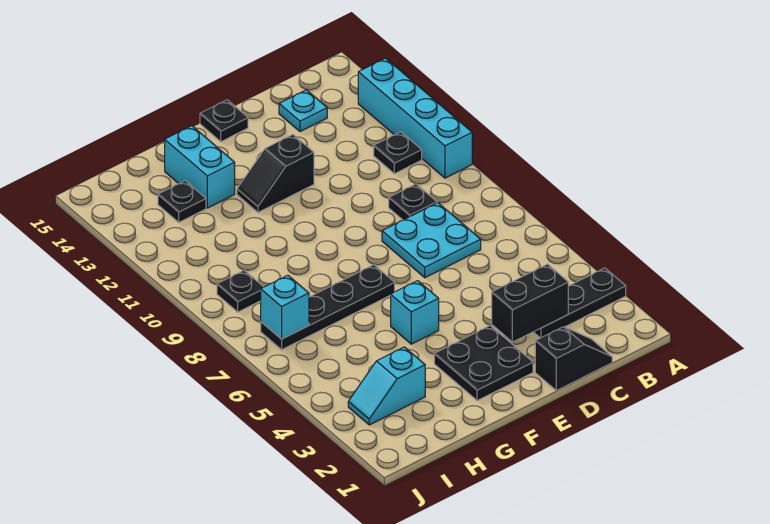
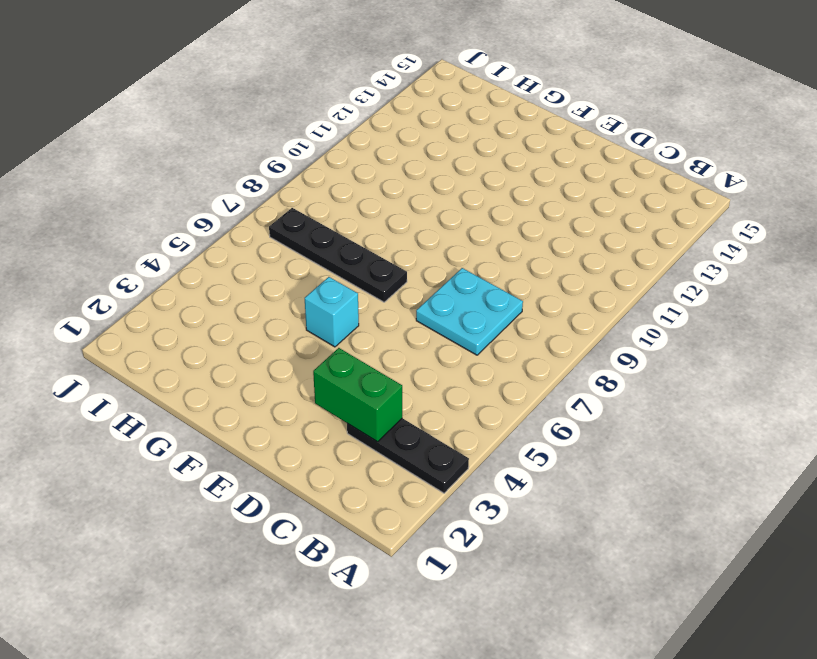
green 1x2 brick [313,348,402,442] -> black 1x2 brick [492,264,568,342]
none -> cyan 1x4 brick [358,58,472,178]
none -> black 1x1 plate [374,132,422,174]
none -> black 1x2 slope [535,327,612,391]

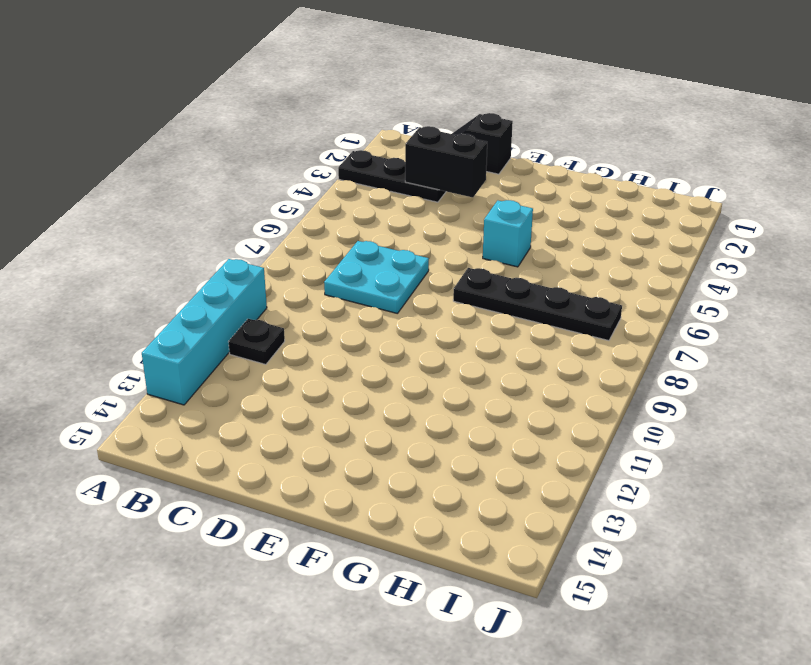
none -> black 1x1 plate [389,184,437,220]
none -> cyan 1x1 plate [279,90,327,132]
none -> black 2x2 plate [434,326,533,401]

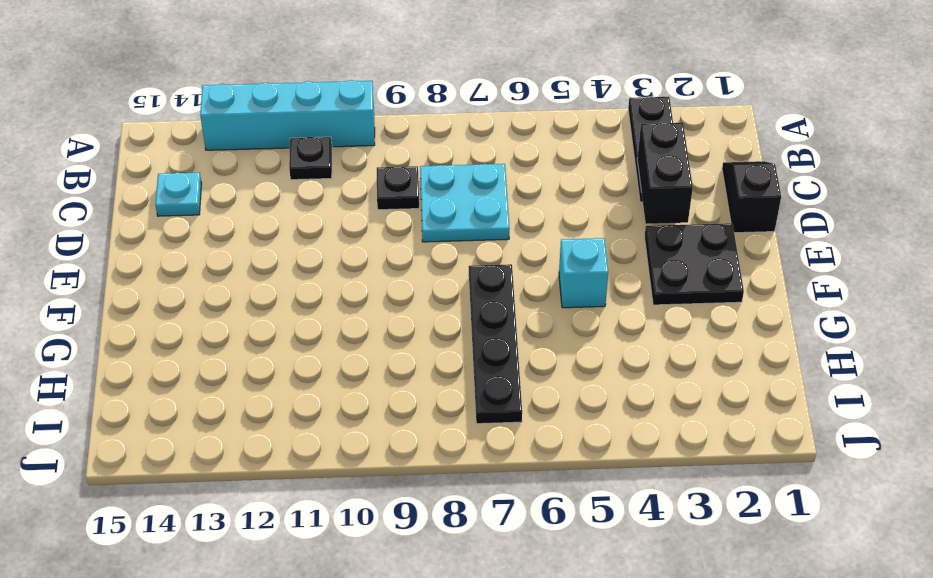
none -> black 1x2 slope [237,135,314,212]
none -> black 1x1 plate [200,100,248,142]
none -> cyan 1x2 brick [165,126,235,208]

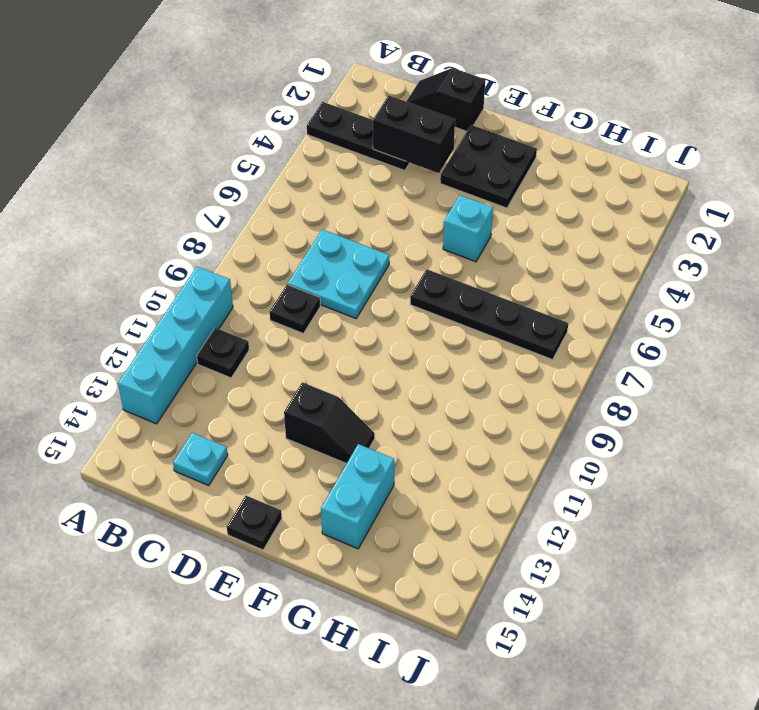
none -> cyan 1x2 slope [348,347,425,425]
none -> black 1x1 plate [158,181,206,222]
none -> black 1x1 plate [217,270,263,312]

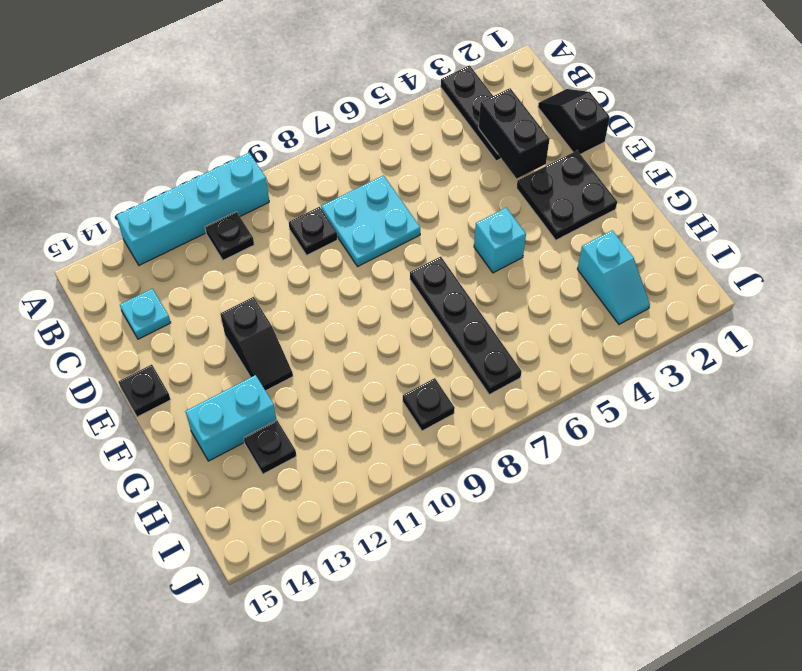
none -> cyan 1x1 brick [261,275,309,339]

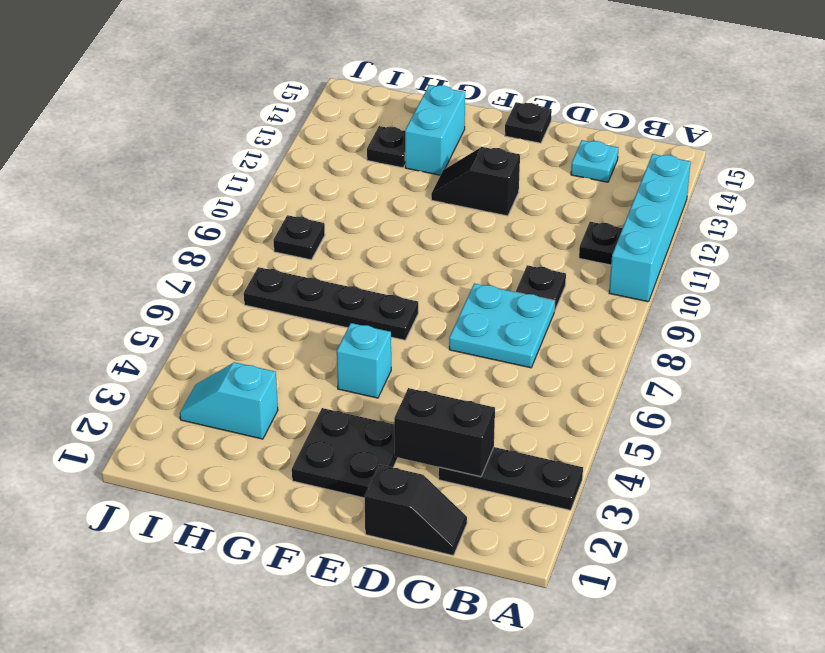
none -> cyan 1x1 brick [261,275,309,339]

